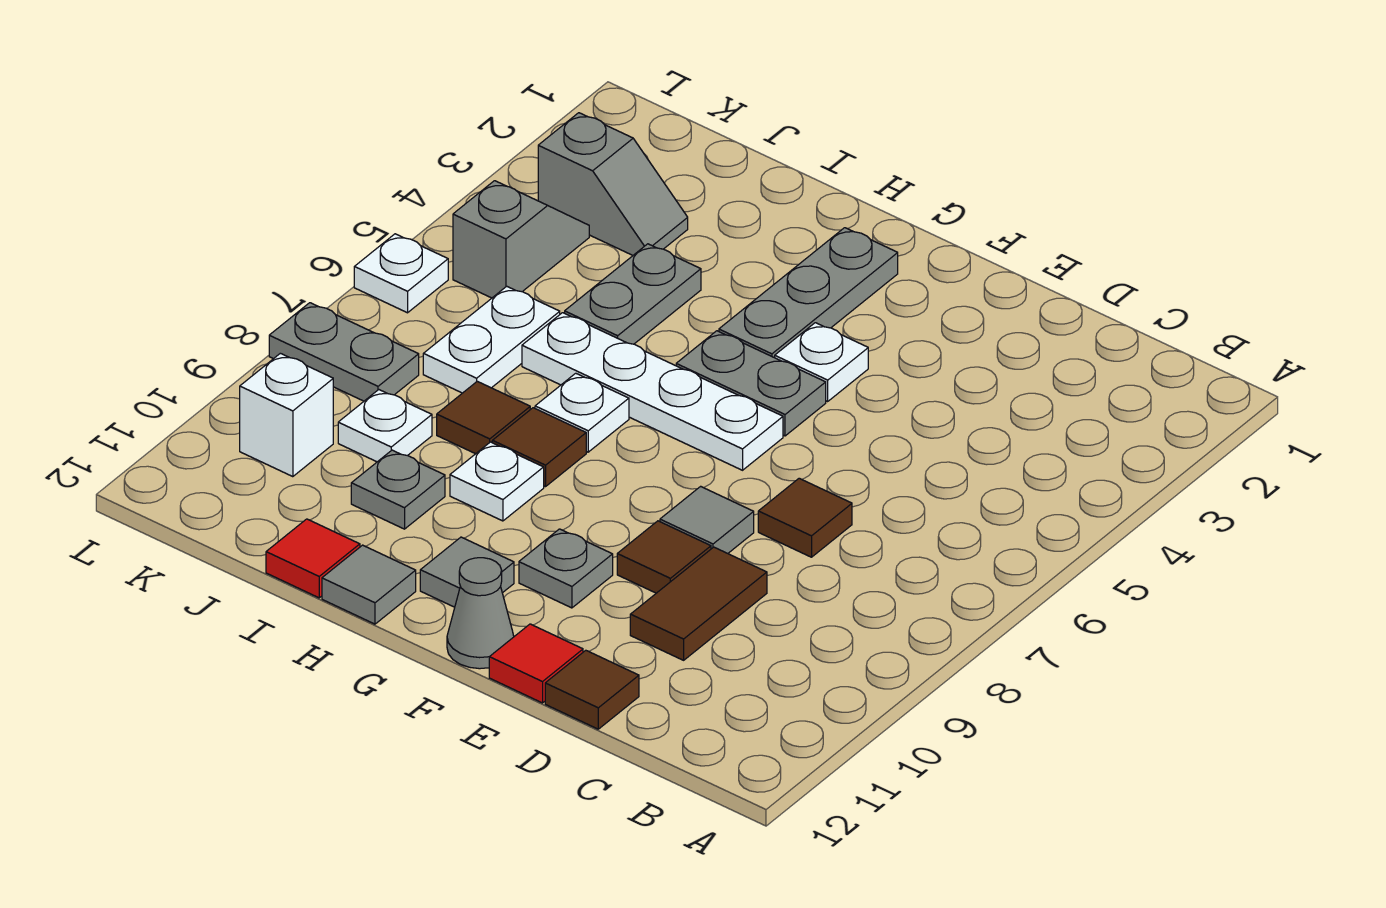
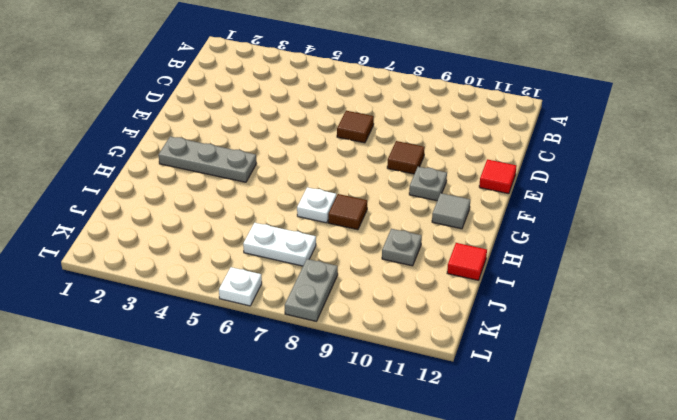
none -> brown 1x2 tile [630,547,767,660]
none -> brown 1x1 tile [545,650,639,729]
none -> grey 1x1 tile [660,486,754,553]

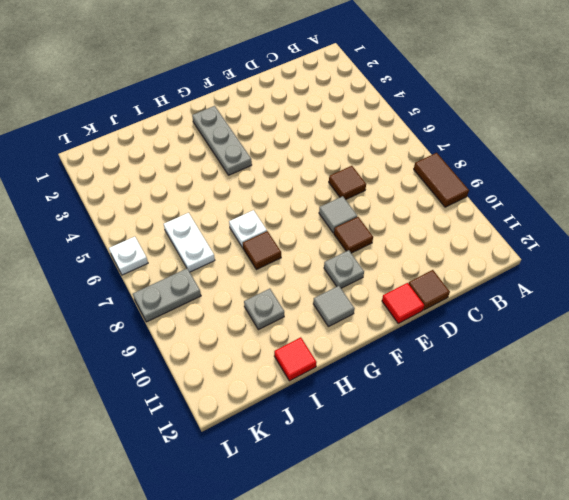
brown 1x2 tile [414,153,469,207] -> brown 1x2 tile moved to [630,547,767,660]
none -> white 1x1 plate [775,323,868,401]
none -> grey 1x2 plate [676,331,826,436]
none -> white 1x4 plate [522,313,783,470]

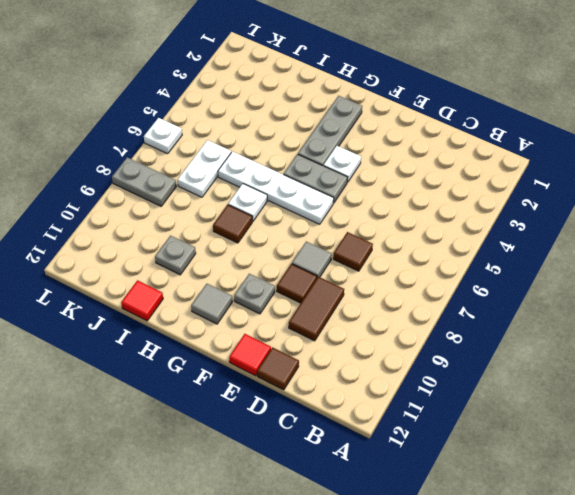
none -> grey 1x1 cone [447,558,514,669]
none -> white 1x1 plate [450,442,544,521]
none -> grey 1x1 tile [322,545,416,624]

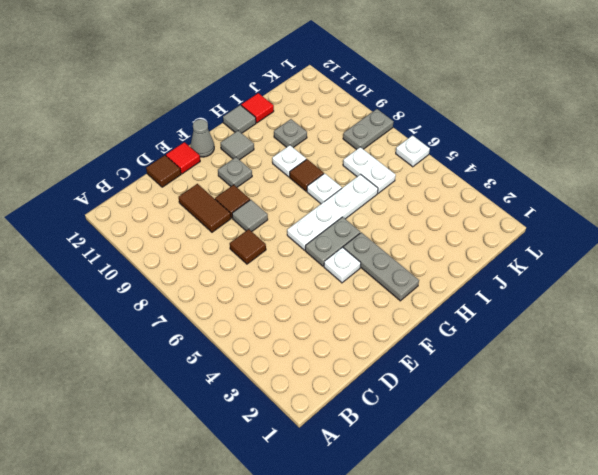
none -> grey 1x2 plate [565,244,701,344]
none -> brown 1x1 tile [437,381,530,454]
none -> grey 1x2 slope [538,113,688,255]

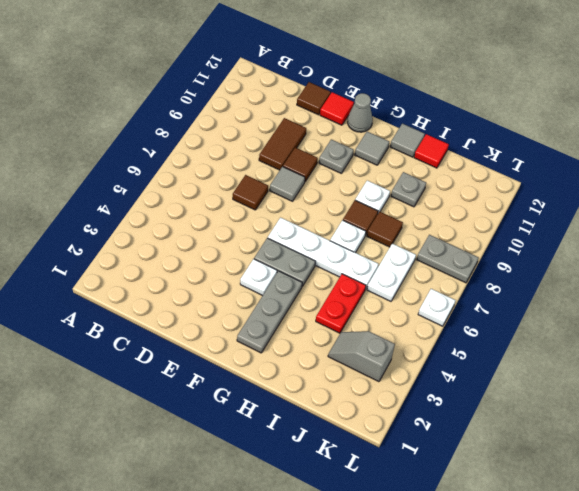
red 1x2 plate [316,274,366,333] -> grey 1x2 plate [565,244,701,344]
none -> white 1x1 plate [338,390,432,462]
none -> grey 1x2 slope [453,181,589,298]
none -> white 1x1 brick [240,353,333,477]

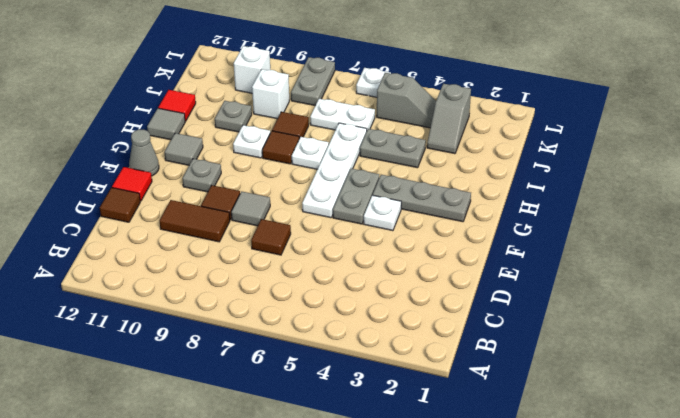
white 1x1 brick [252,69,289,119] -> white 1x1 plate [338,390,432,462]

